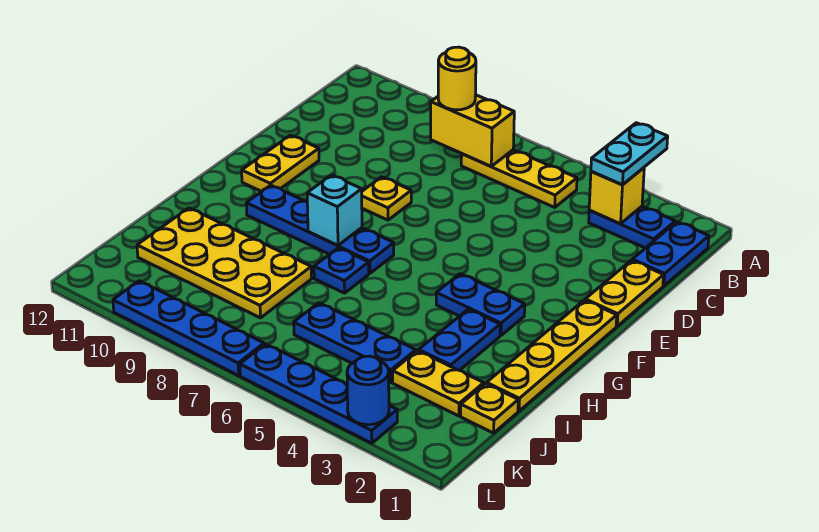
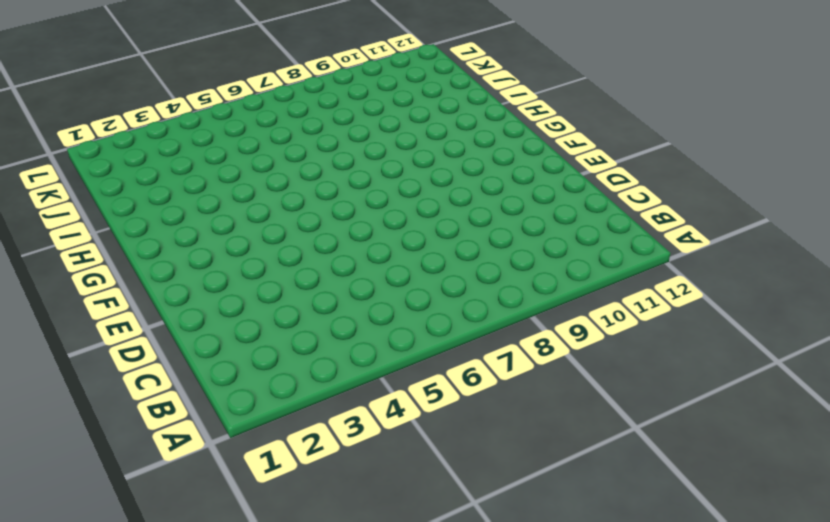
none -> blue 1x2 plate [632,222,709,286]
none -> blue 1x2 plate [589,206,675,248]
none -> yellow 1x3 plate [461,150,577,207]

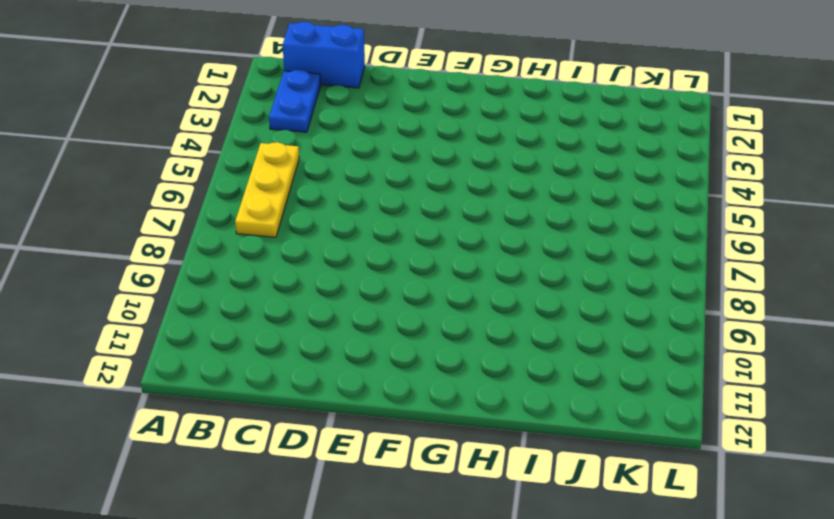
blue 1x2 brick [283,22,365,88] -> blue 1x2 plate [632,222,709,286]
none -> yellow 1x2 plate [585,260,664,326]
none -> yellow 1x1 plate [362,177,411,220]
none -> yellow 1x2 plate [242,135,319,192]

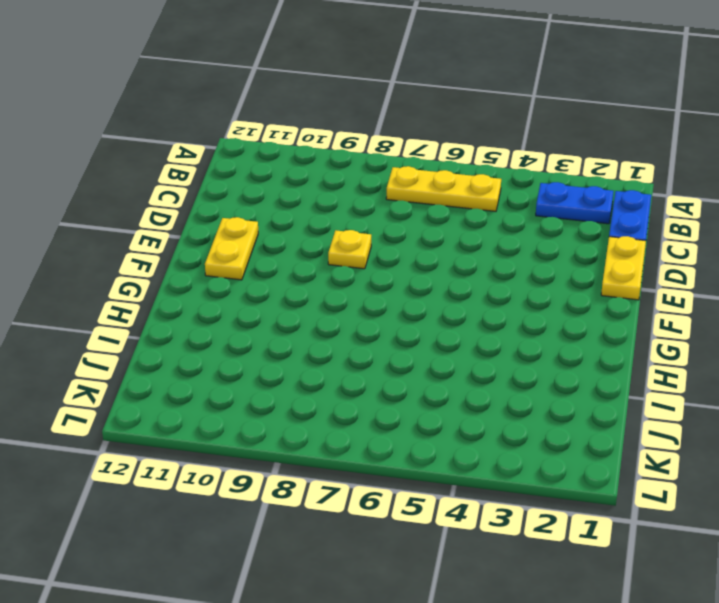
none -> yellow 1x4 plate [487,300,617,411]
none -> blue 1x2 plate [436,274,525,336]
none -> blue 1x4 plate [246,185,394,273]

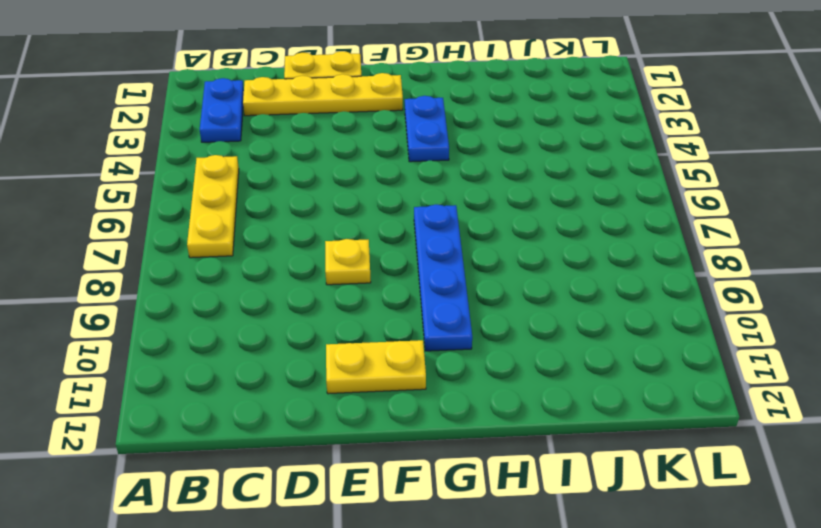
yellow 1x4 plate [243,73,403,116] -> yellow 1x4 plate moved to [487,300,617,411]
none -> blue 1x2 plate [632,222,709,286]
none -> blue 1x2 plate [419,309,500,370]
none -> blue 1x1 plate [314,248,369,293]

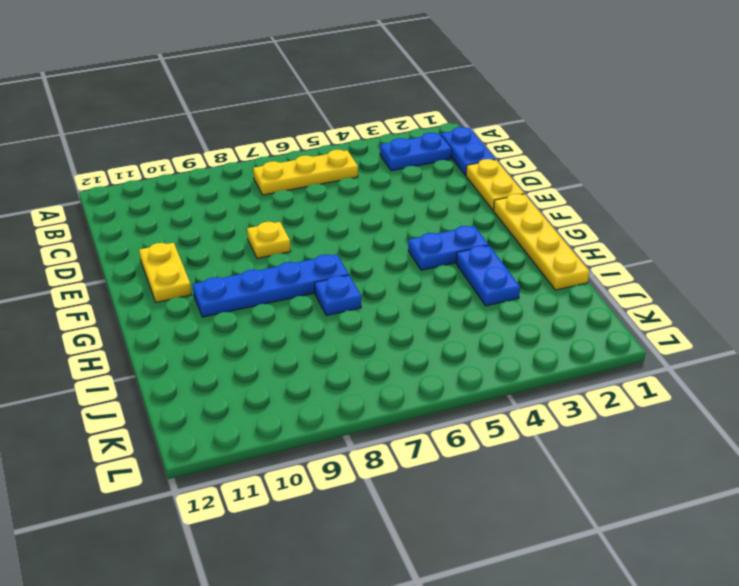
none -> yellow 2x4 plate [137,208,312,318]
none -> yellow 1x1 plate [461,384,518,433]
none -> yellow 1x2 plate [393,351,484,416]

